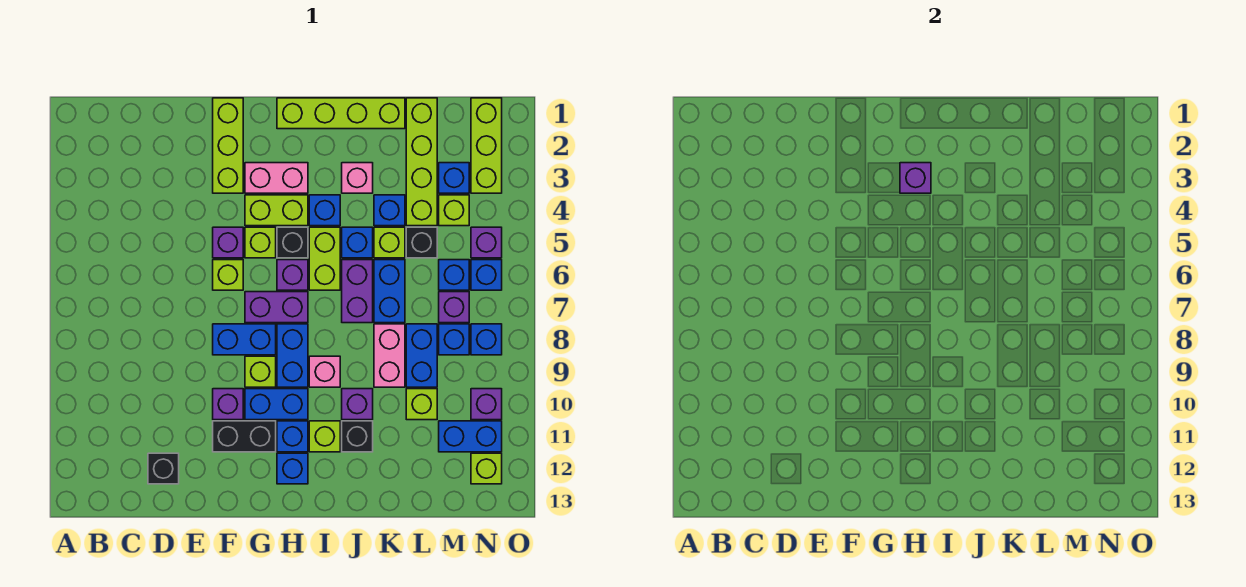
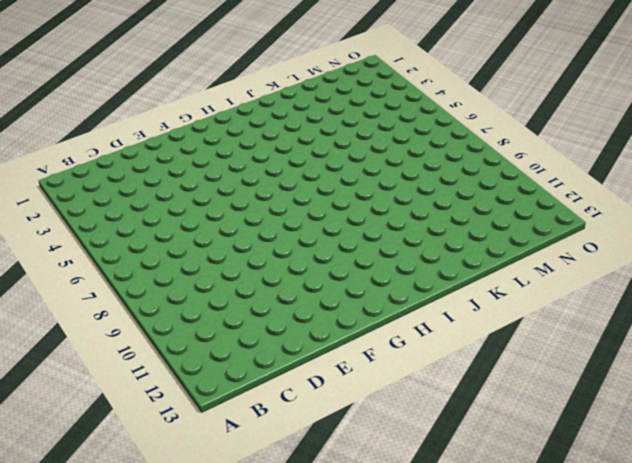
none -> black 1x1 brick [148,453,179,484]
none -> lime 1x3 brick [213,98,243,193]
none -> purple 1x1 brick [213,227,243,258]
none -> lime 1x1 brick [213,260,243,290]

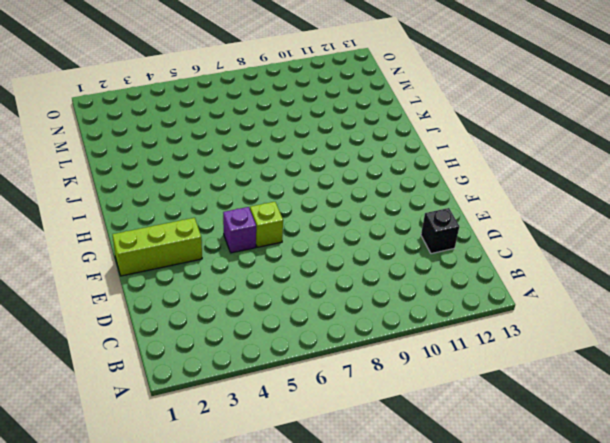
none -> blue 1x2 brick [213,324,276,355]
none -> purple 1x1 brick [213,389,243,420]
none -> black 1x2 brick [213,421,276,452]
none -> pink 1x2 brick [245,163,308,193]

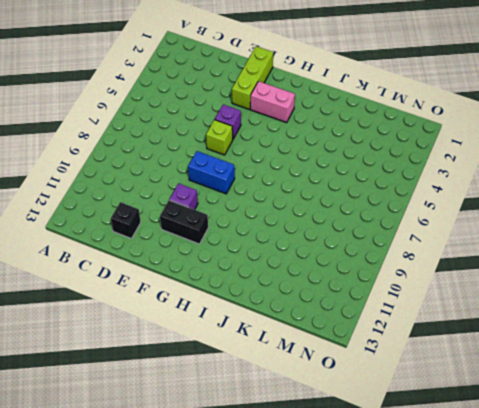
none -> lime 1x2 brick [245,195,308,226]
none -> lime 1x1 brick [245,227,276,258]
none -> purple 1x2 brick [245,292,308,323]
none -> lime 1x1 brick [245,356,276,387]

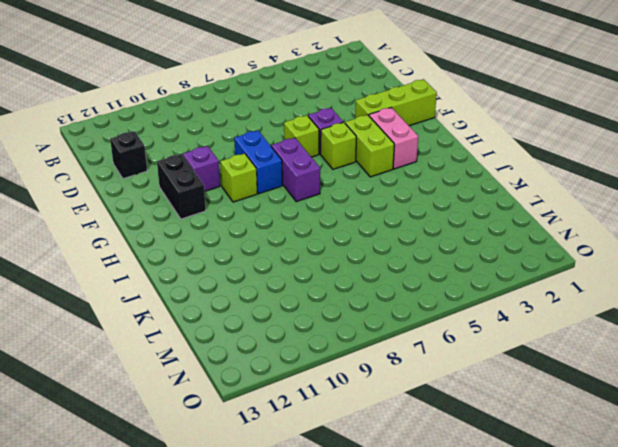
none -> blue 1x2 brick [245,389,308,420]
none -> lime 1x4 brick [277,98,405,129]
none -> black 1x1 brick [277,227,308,258]
none -> purple 1x1 brick [277,260,308,290]

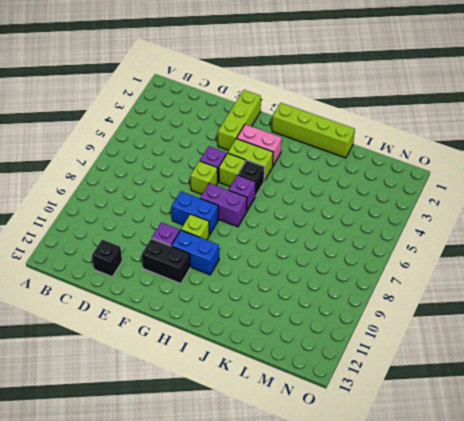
none -> blue 1x2 brick [277,324,308,387]
none -> blue 1x1 brick [277,421,308,452]
none -> blue 1x1 brick [277,453,308,484]
none -> blue 1x1 brick [309,195,340,226]

